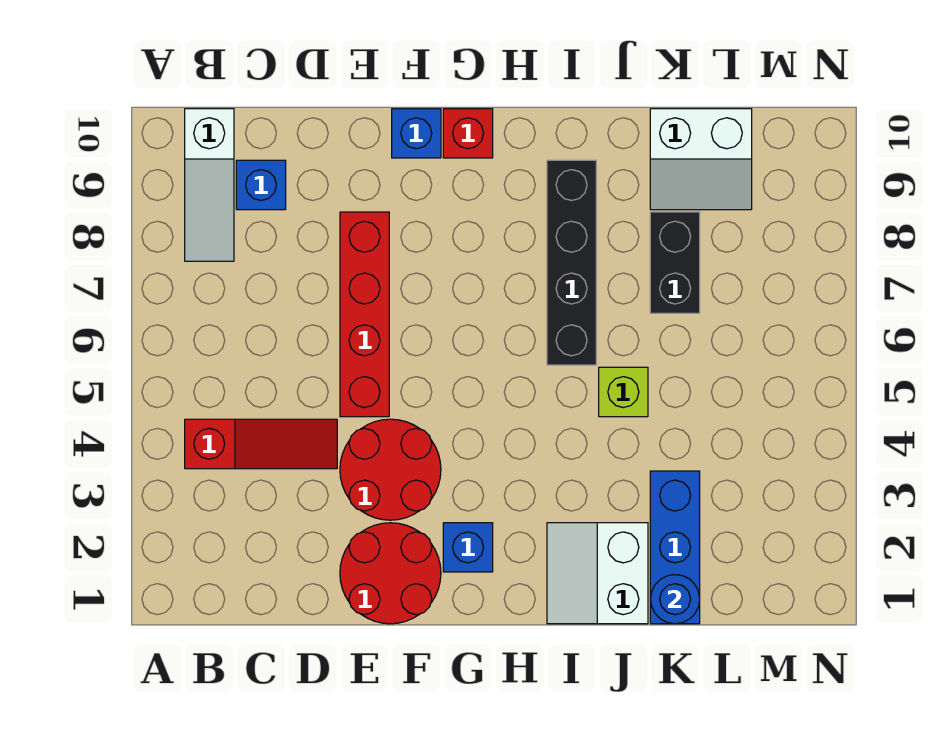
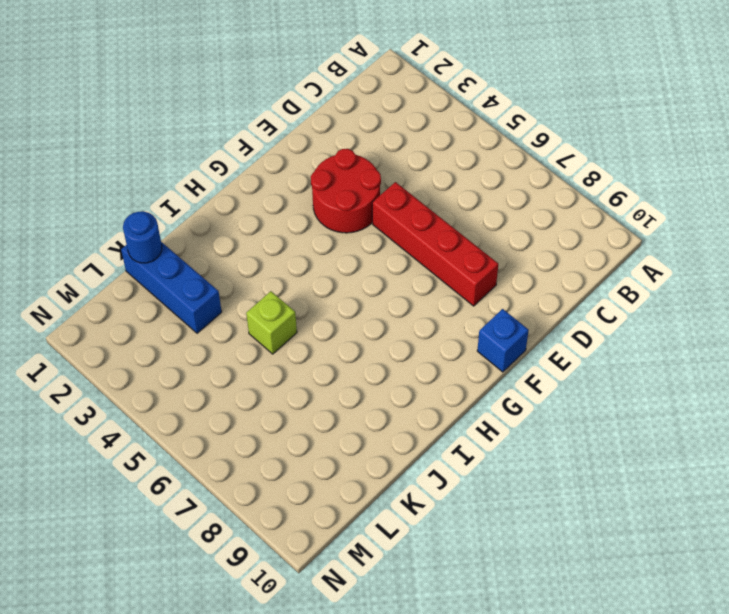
none -> red 1x3 slope [185,419,337,469]
none -> white 1x3 slope [185,109,234,261]
none -> blue 1x1 brick [236,160,286,210]

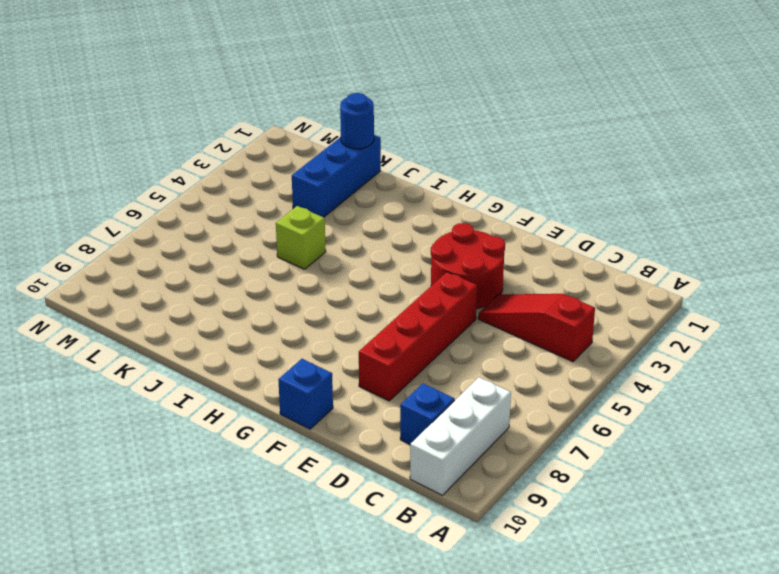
white 1x3 brick [410,377,511,495] -> white 1x3 slope [185,109,234,261]
none -> red 2x2 round brick [340,523,441,624]
none -> blue 1x1 brick [443,523,493,572]
none -> red 1x1 brick [443,109,493,158]

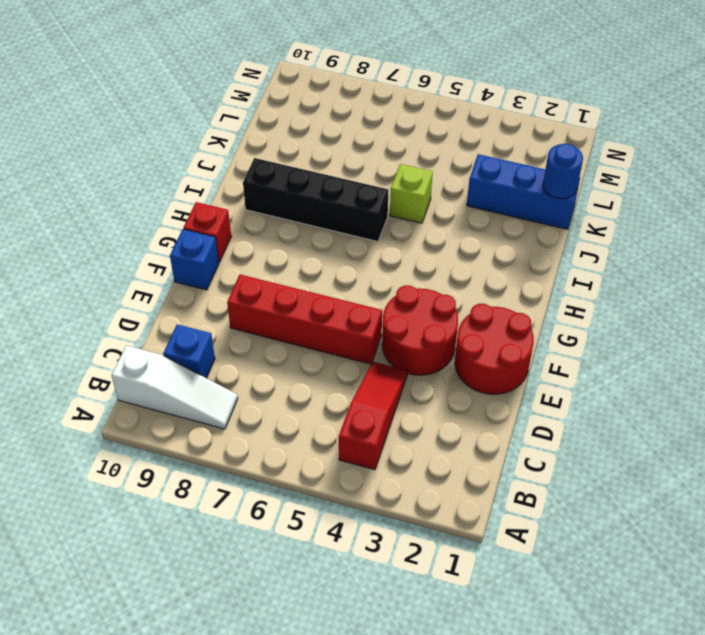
none -> blue 1x1 brick [443,523,493,572]
none -> white 2x2 slope [547,523,648,624]
none -> black 1x2 brick [650,212,700,313]

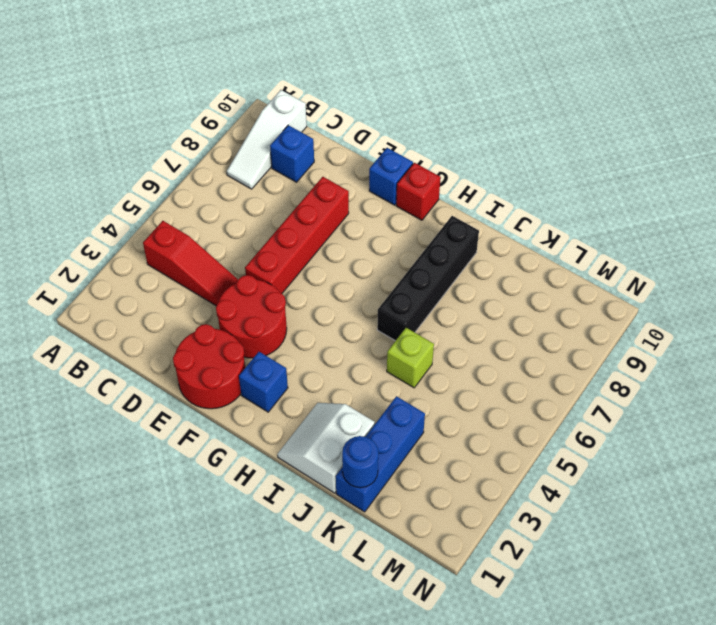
none -> black 1x2 brick [650,212,700,313]
none -> white 2x2 slope [650,109,752,210]

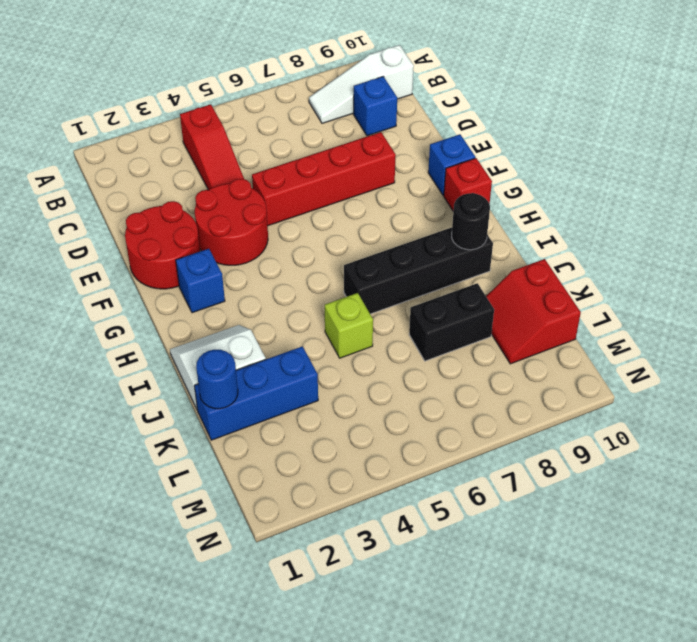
black 1x1 round brick [452,193,490,250] -> none
red 2x2 slope [486,259,581,364] -> white 2x2 slope [650,109,752,210]

